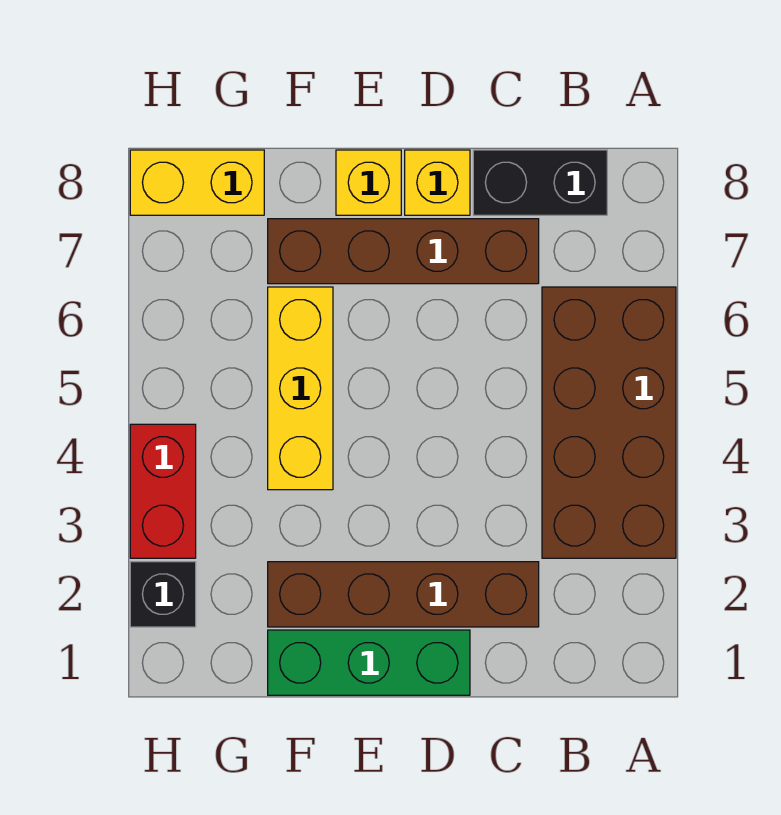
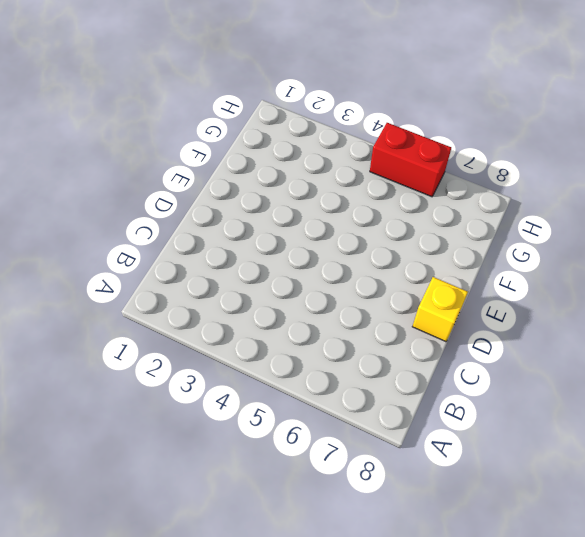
red 1x2 brick [370,123,451,197] -> red 1x2 brick moved to [130,424,196,558]
none -> brown 2x4 brick [542,287,676,558]
none -> black 1x2 brick [473,150,607,215]

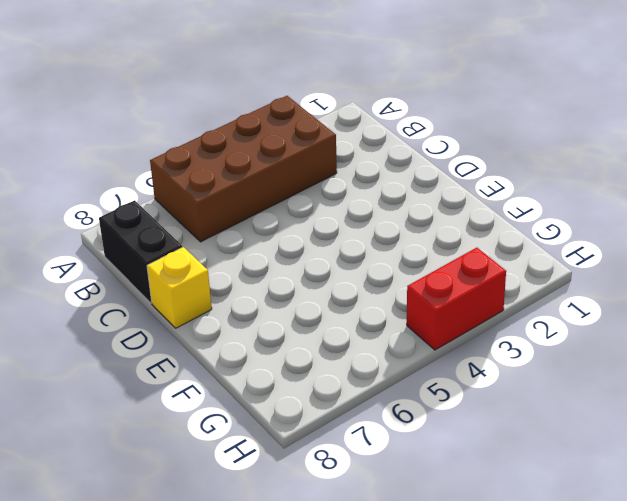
none -> brown 1x4 brick [268,562,539,627]
none -> brown 1x4 brick [268,219,539,284]

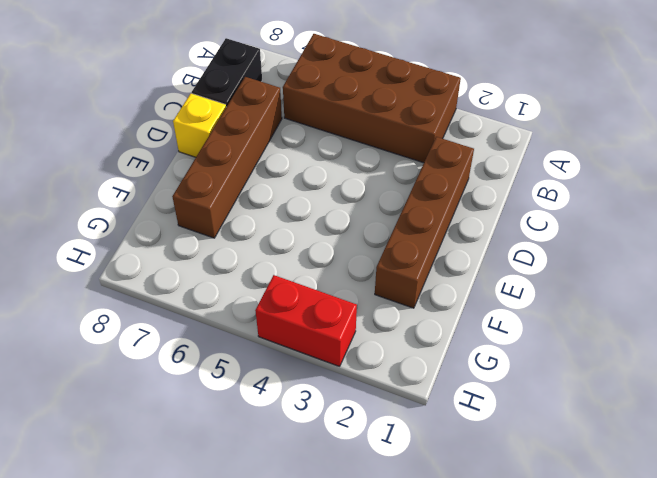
none -> green 1x3 brick [268,630,470,695]
none -> yellow 1x1 brick [336,150,401,215]

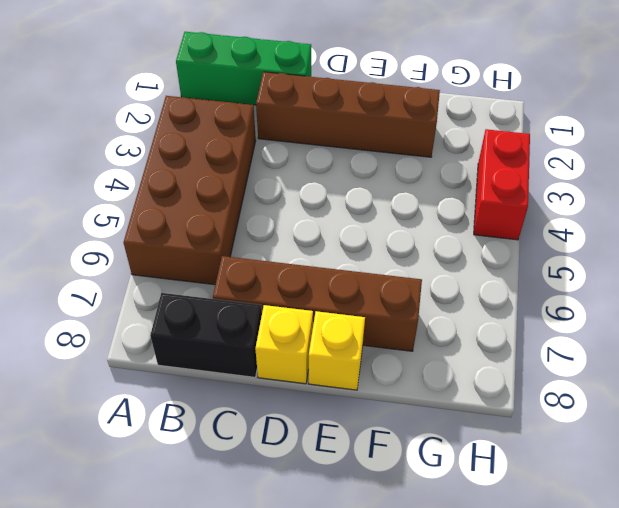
green 1x3 brick [176,32,311,105] -> green 1x3 brick moved to [268,630,470,695]
none -> yellow 1x3 brick [268,287,333,490]
none -> yellow 1x2 brick [130,150,264,215]

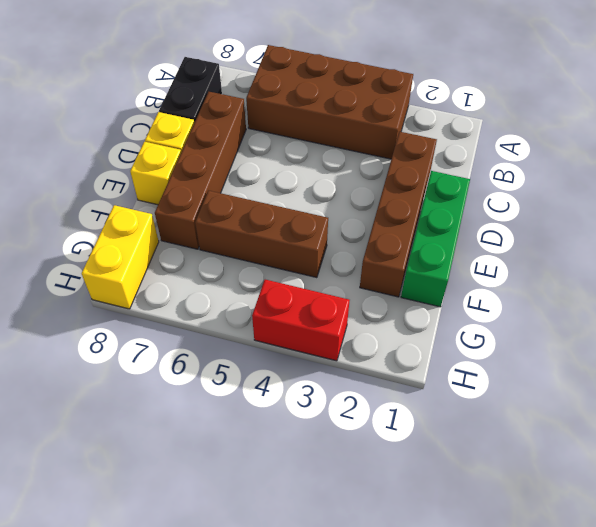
brown 1x3 brick [195,191,328,278] -> yellow 1x3 brick [268,287,333,490]
none -> black 1x1 brick [130,562,196,627]

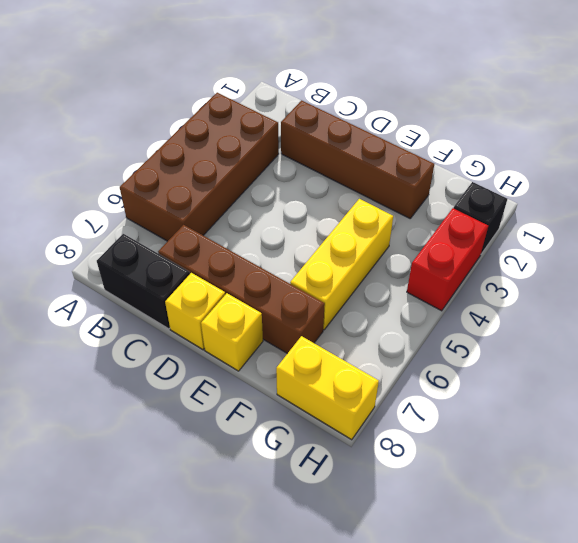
none -> green 1x3 brick [268,630,470,695]

